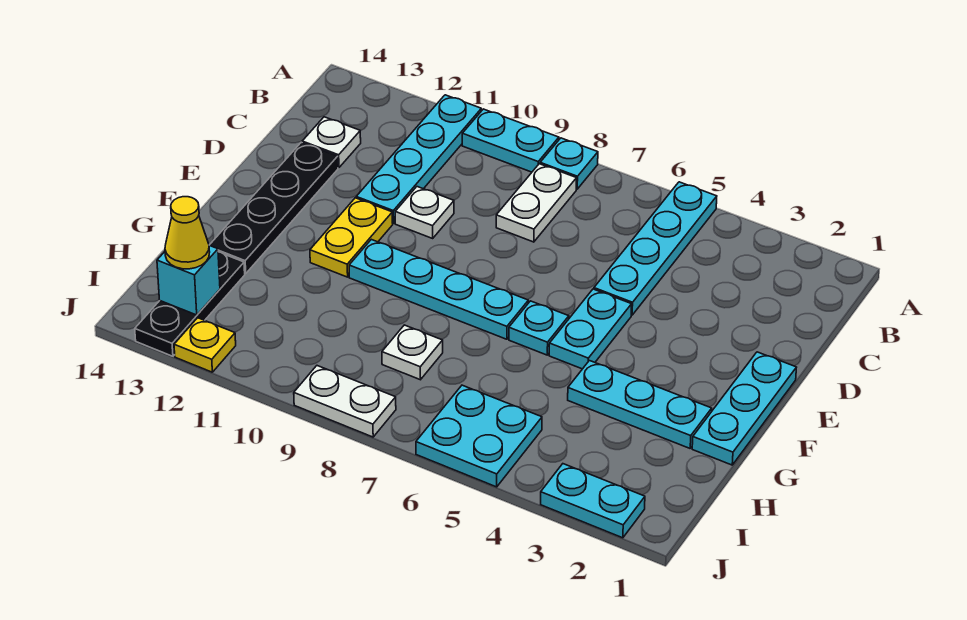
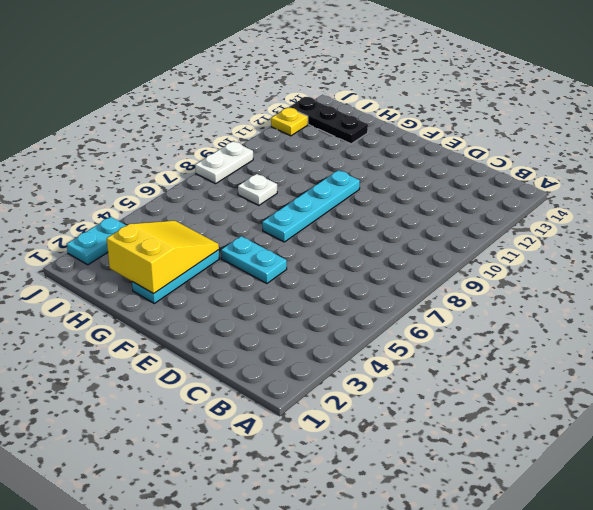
yellow 2x3 slope [107,221,219,294] -> none
none -> cyan 1x4 plate [594,182,717,315]
none -> cyan 1x1 plate [540,138,598,189]
none -> cyan 1x2 plate [462,109,559,172]

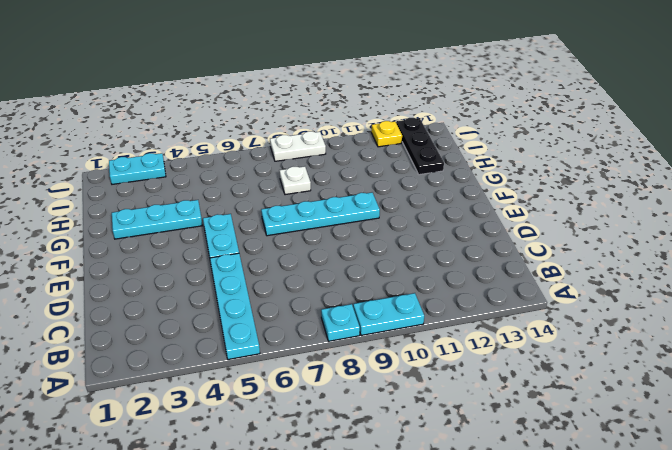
none -> cyan 1x4 plate [356,95,481,223]
none -> white 1x2 plate [496,164,577,242]
none -> white 1x1 plate [302,117,361,168]

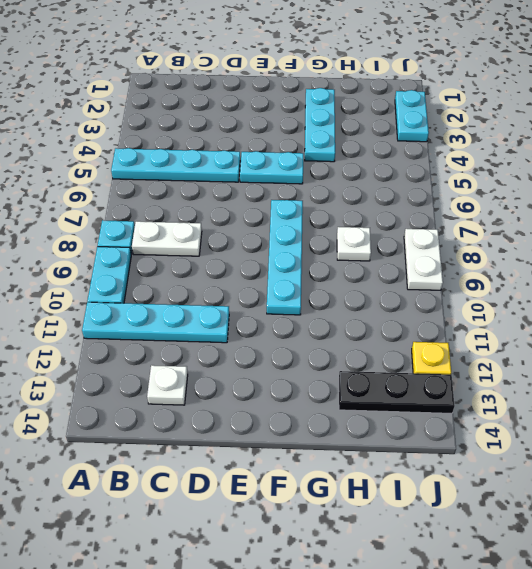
none -> white 1x1 plate [395,187,454,238]
none -> black 1x4 plate [210,142,338,274]
none -> cyan 1x3 plate [692,352,796,465]

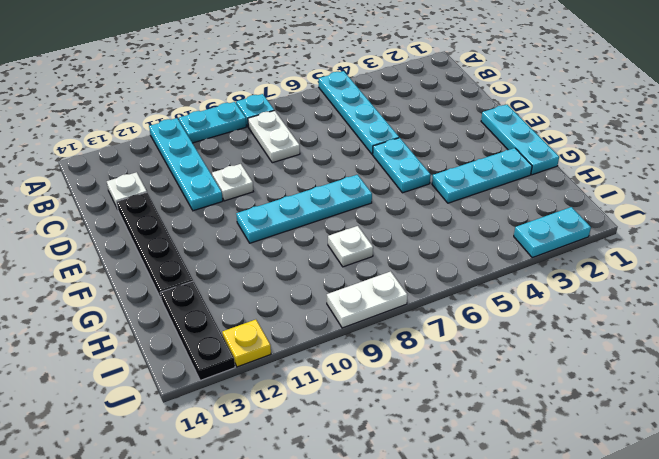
none -> yellow 1x2 plate [310,198,393,277]
none -> cyan 1x1 plate [509,301,569,355]
none -> cyan 2x2 plate [416,385,542,487]

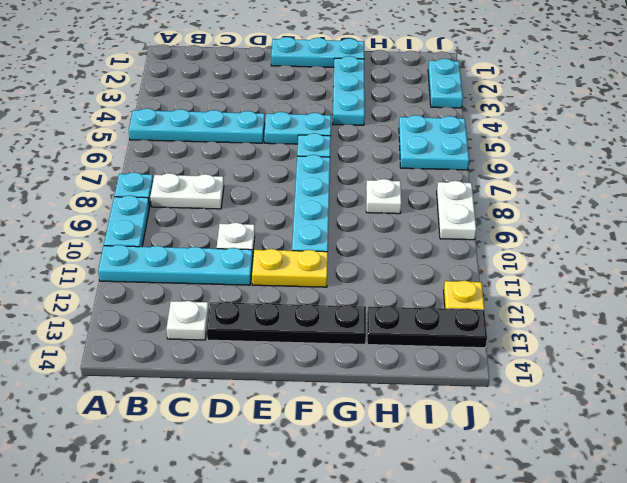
none -> cyan 1x1 brick [157,245,220,315]
none -> yellow 1x1 cone [165,197,210,269]

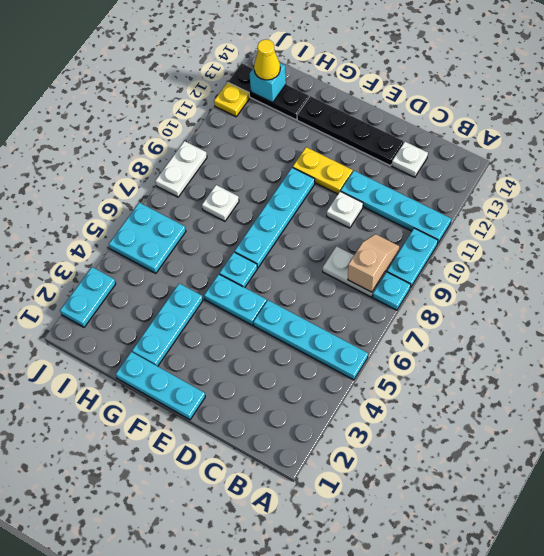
tan 1x2 slope [348,234,399,292] -> none

